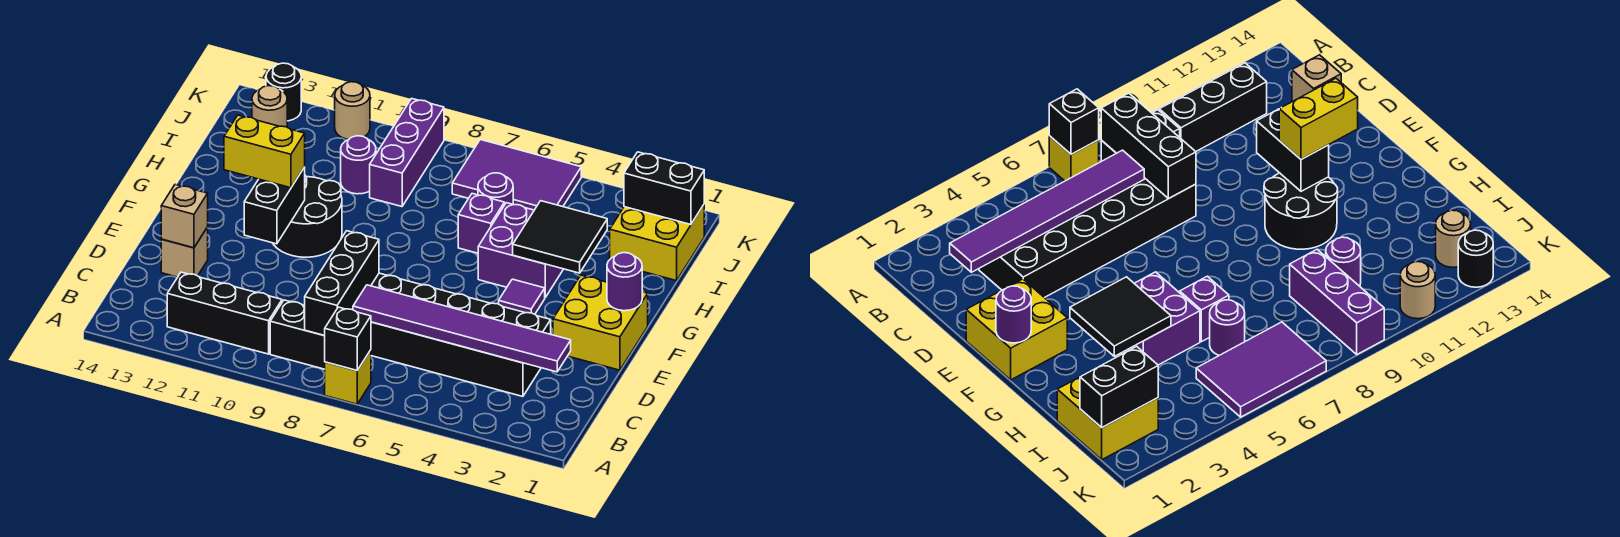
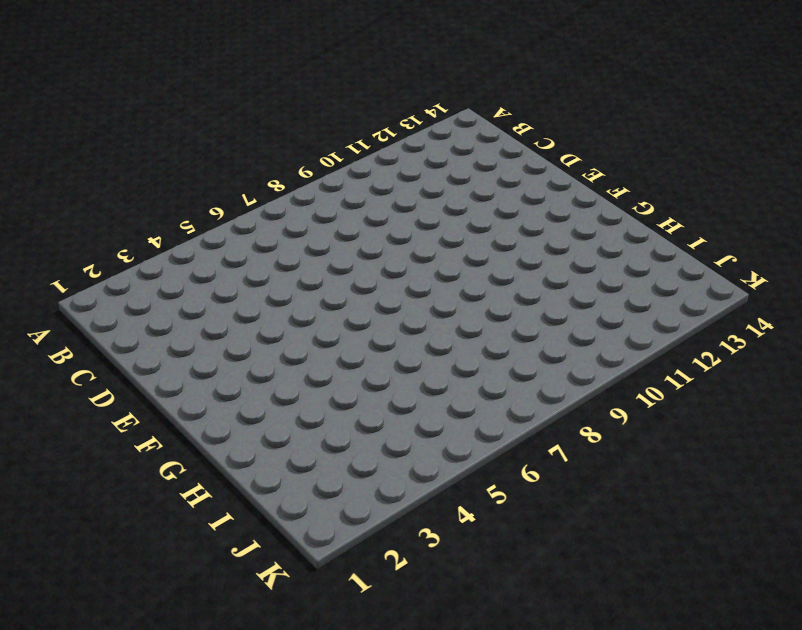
none -> yellow 1x1 brick [325,350,371,404]
none -> black 1x2 brick [270,300,325,369]
none -> black 1x3 brick [167,272,282,354]

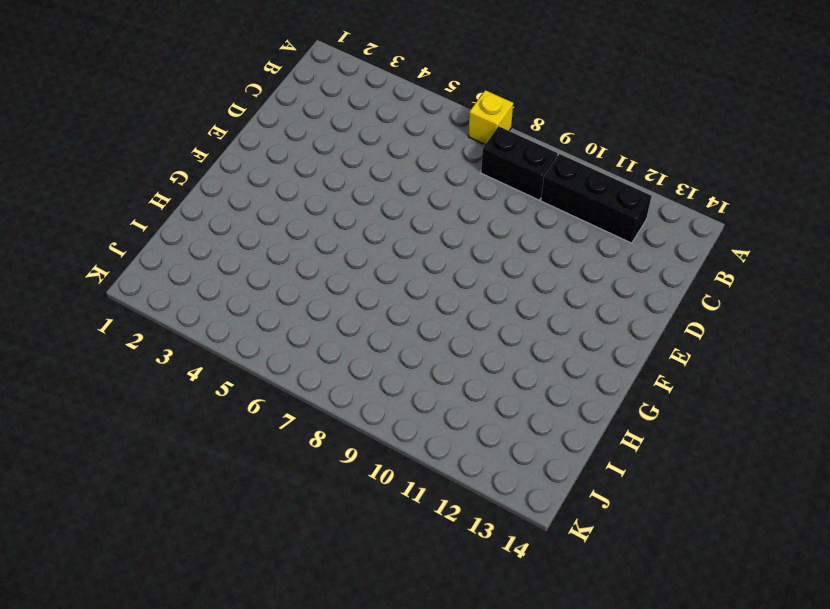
none -> black 2x6 brick [371,273,551,396]
none -> tan 1x1 brick [161,227,208,277]
none -> yellow 2x2 brick [553,275,648,370]

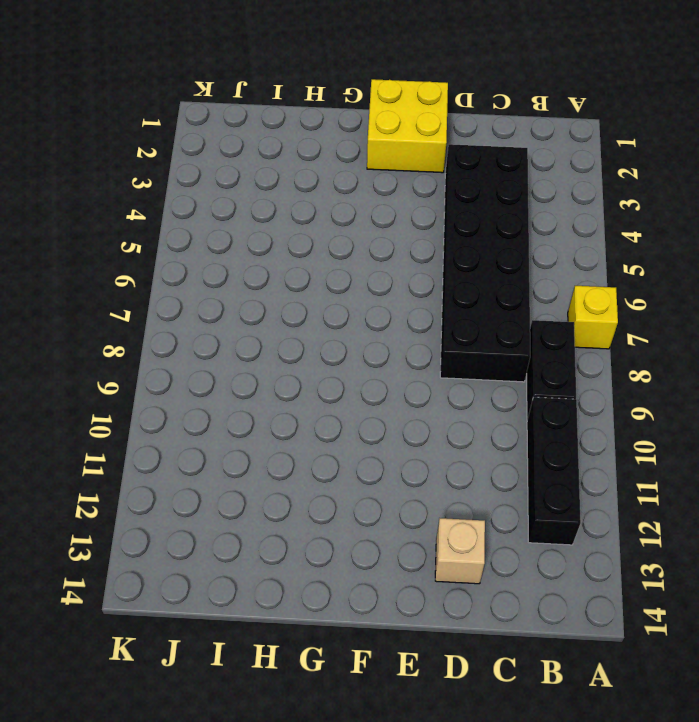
none -> purple 1x1 tile [499,279,545,314]
none -> black 2x2 round brick [273,176,342,257]
none -> purple 2x2 brick [478,203,563,297]

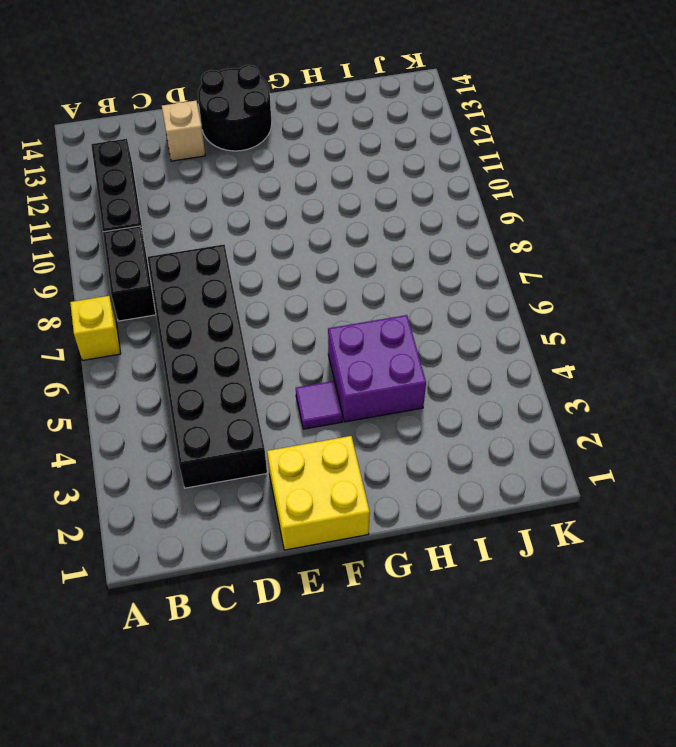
black 2x2 round brick [198,65,272,151] -> black 2x2 round brick moved to [273,176,342,257]
none -> purple 1x1 brick [458,194,504,253]
none -> yellow 2x2 brick [610,205,704,281]
none -> purple 1x1 round brick [478,173,513,205]

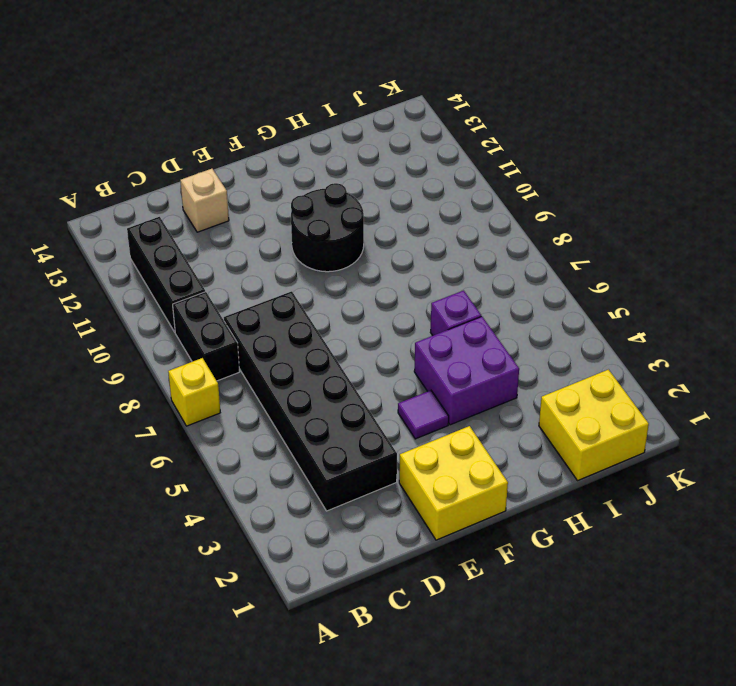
none -> purple 1x1 round brick [478,173,513,205]
none -> purple 1x3 brick [370,98,444,207]
none -> purple 1x1 round brick [341,136,376,194]

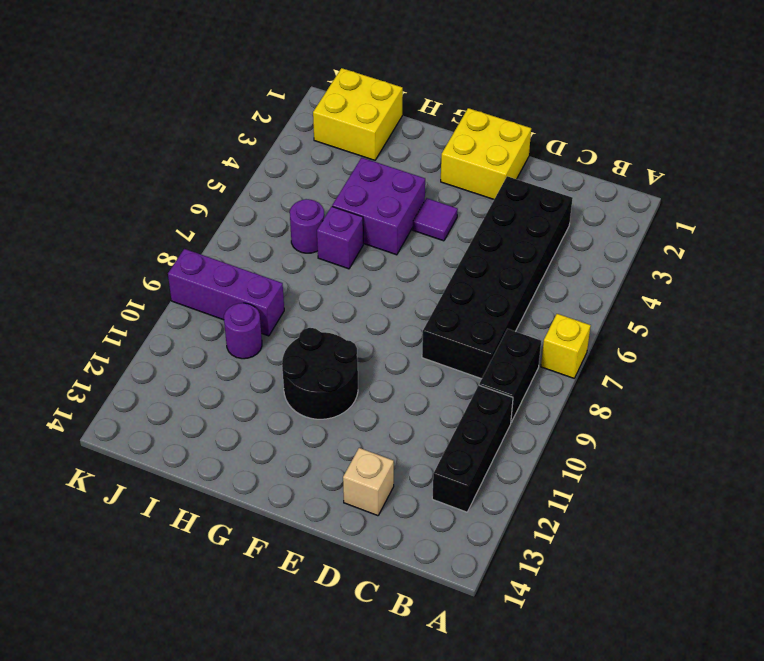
none -> purple 2x3 tile [452,140,581,210]
none -> tan 1x1 round brick [252,86,287,127]
none -> tan 1x1 round brick [335,82,370,139]

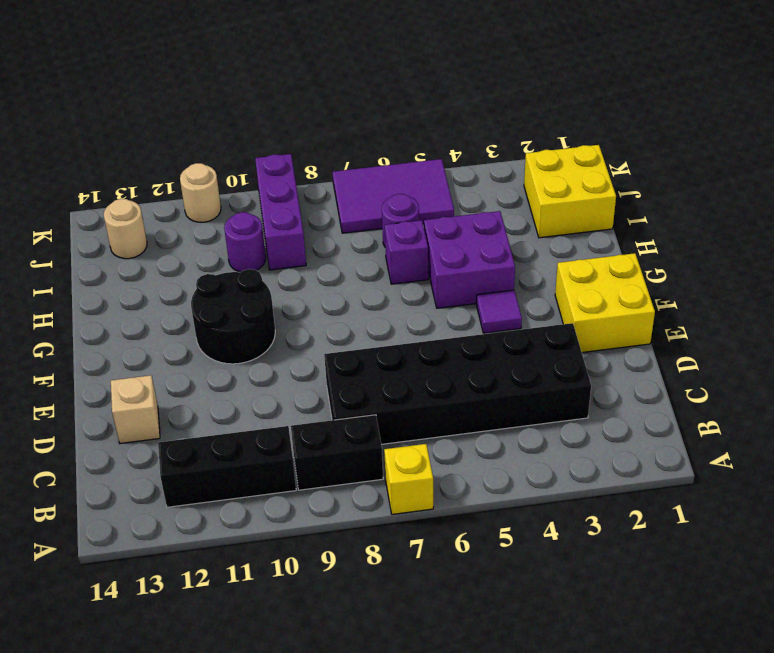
none -> black 1x1 round brick [266,63,301,121]
none -> black 1x1 brick [325,307,371,370]
none -> black 1x3 brick [305,231,379,336]

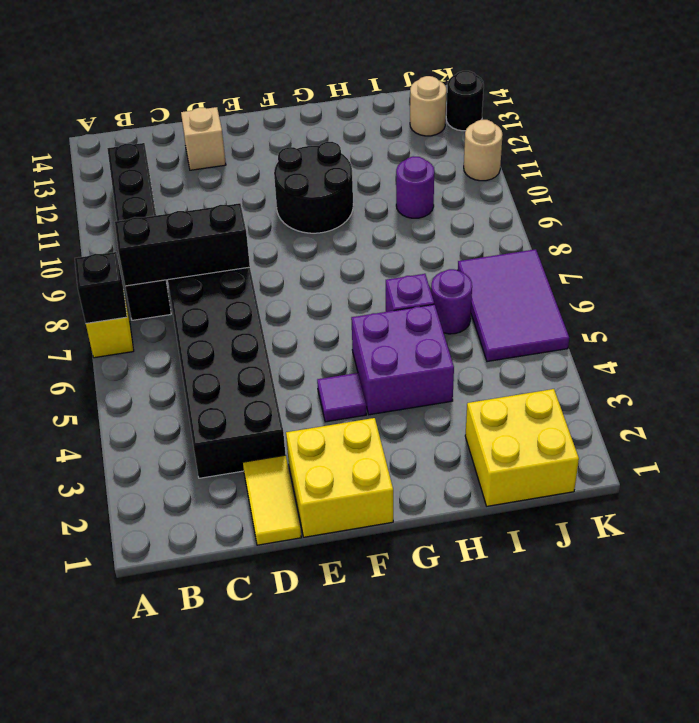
yellow 1x2 tile [243,455,301,545] -> none
none -> purple 1x3 brick [370,98,444,207]
none -> purple 1x6 tile [353,285,571,372]
none -> tan 1x1 brick [161,185,208,248]

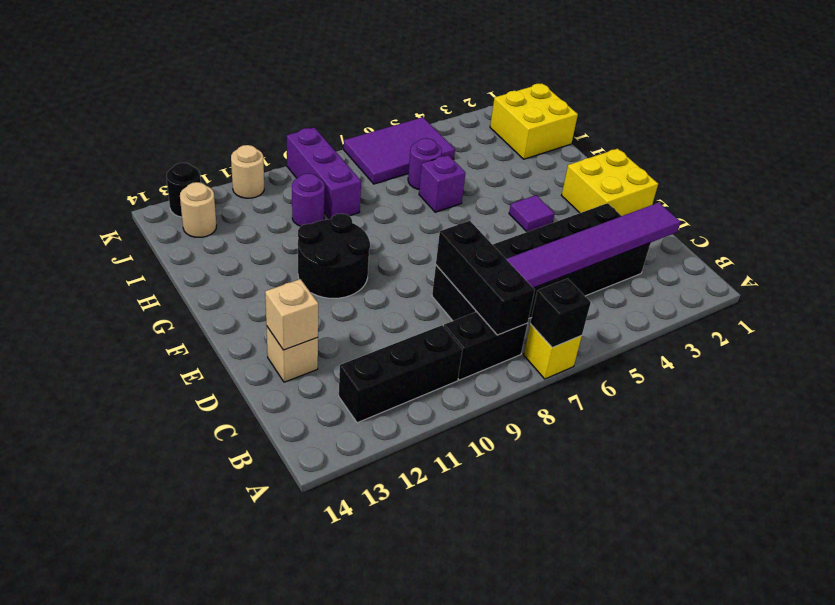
none -> purple 2x2 brick [478,203,563,297]
none -> black 1x2 brick [244,167,305,244]
none -> purple 1x1 round brick [607,253,642,311]

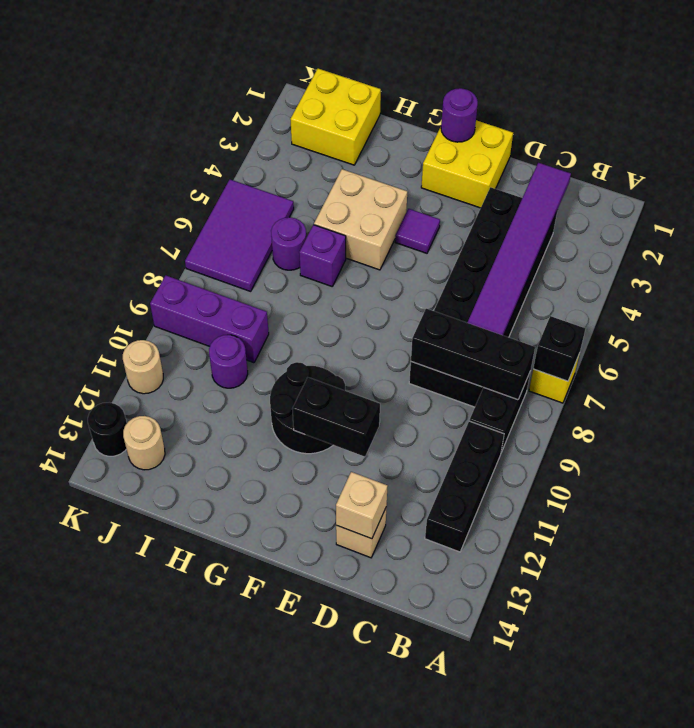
tan 2x2 brick [314,169,407,270] -> purple 2x2 brick [478,203,563,297]
none -> black 2x2 tile [513,201,607,273]
none -> black 1x2 brick [624,152,704,225]
none -> yellow 1x2 brick [224,115,305,188]

